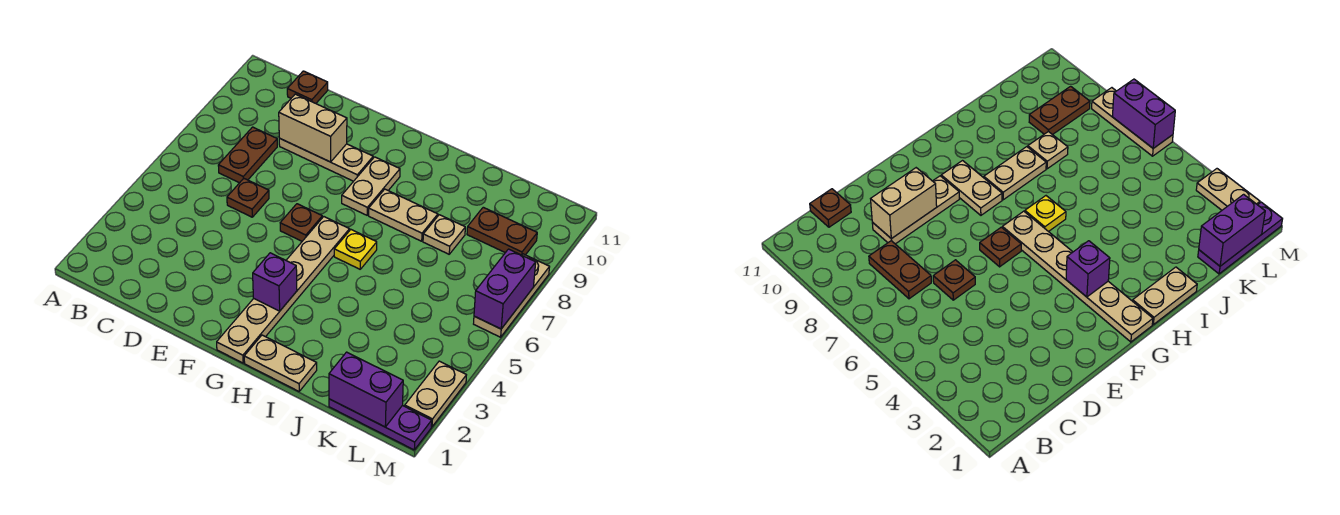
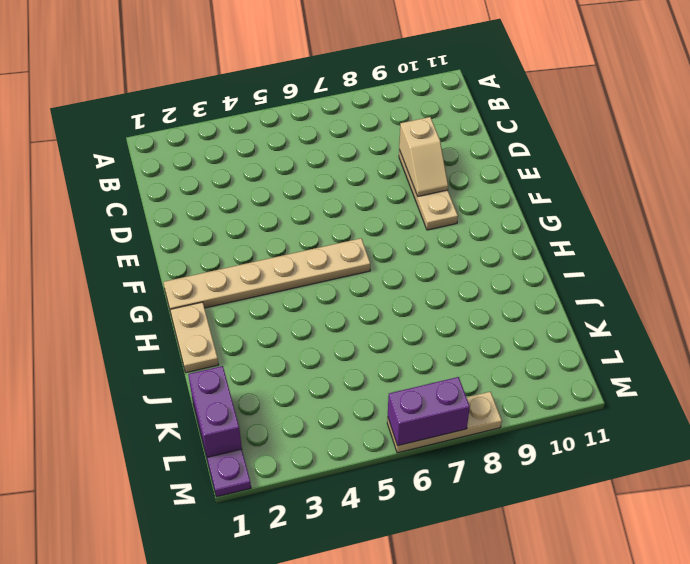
tan 1x2 slope [399,117,448,196] -> tan 1x2 brick [279,94,347,162]
none -> brown 1x2 plate [218,127,277,183]
none -> brown 1x1 plate [287,71,328,103]
none -> brown 1x1 plate [227,178,269,217]

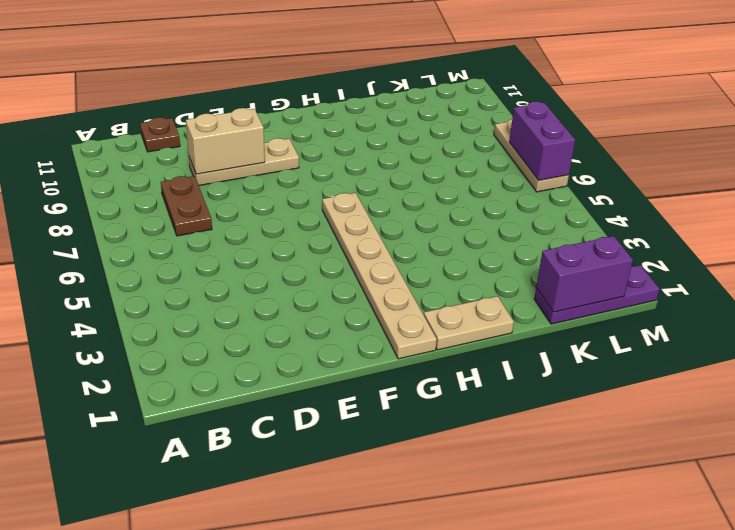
none -> brown 1x1 plate [227,178,269,217]
none -> brown 1x1 plate [280,204,322,241]
none -> tan 1x2 plate [342,157,400,215]

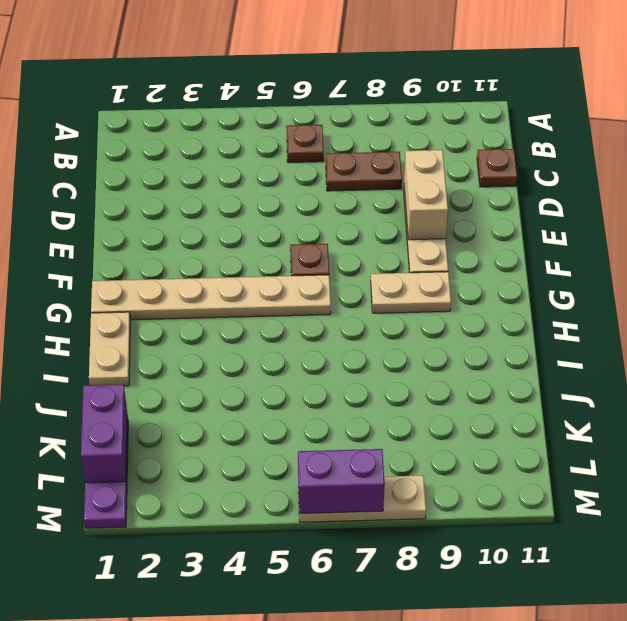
brown 1x1 plate [286,125,324,163] -> brown 1x1 plate moved to [227,178,269,217]
none -> yellow 1x1 plate [334,230,377,269]
none -> tan 1x2 plate [369,189,438,241]
none -> tan 1x1 plate [423,215,465,254]

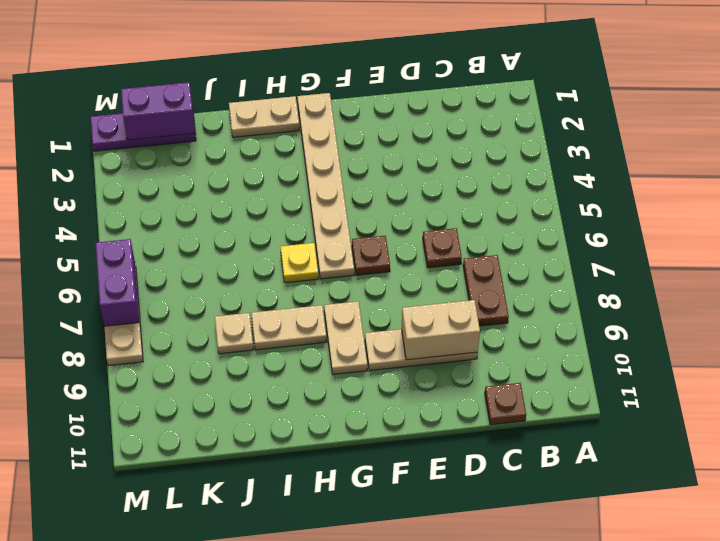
none -> brown 1x2 plate [467,207,537,255]
none -> tan 1x2 plate [405,361,466,427]
none -> purple 1x1 brick [253,253,297,311]

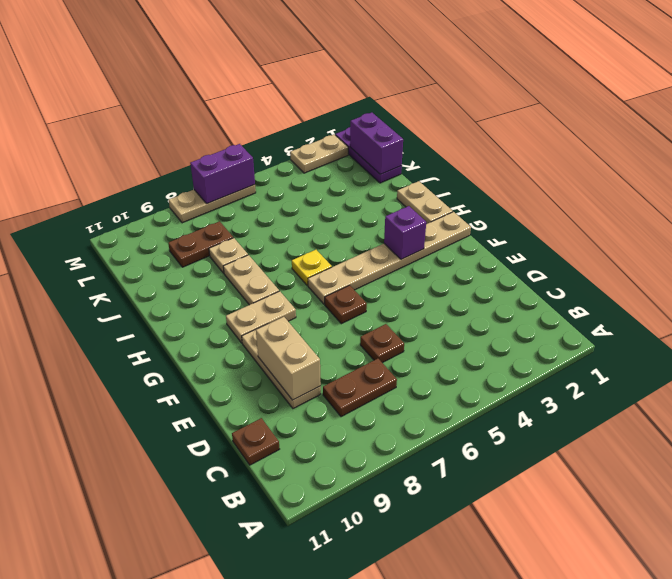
brown 1x2 plate [168,221,233,267] -> brown 1x2 plate turned to [467,207,537,255]

